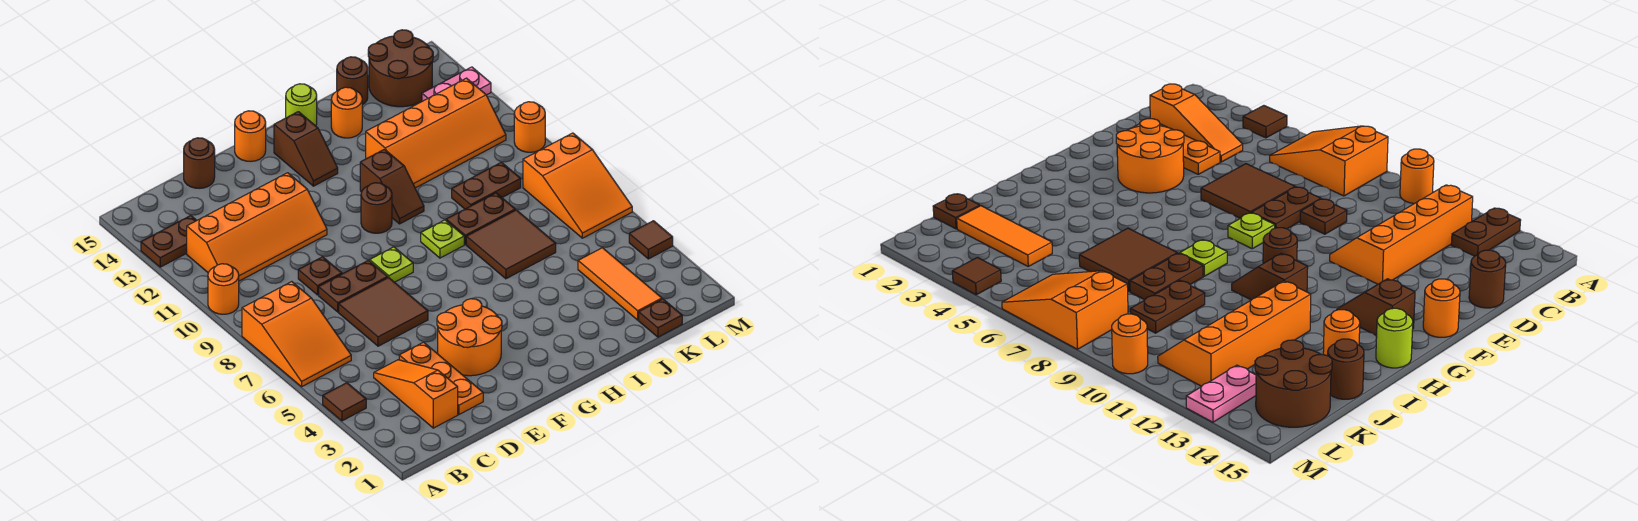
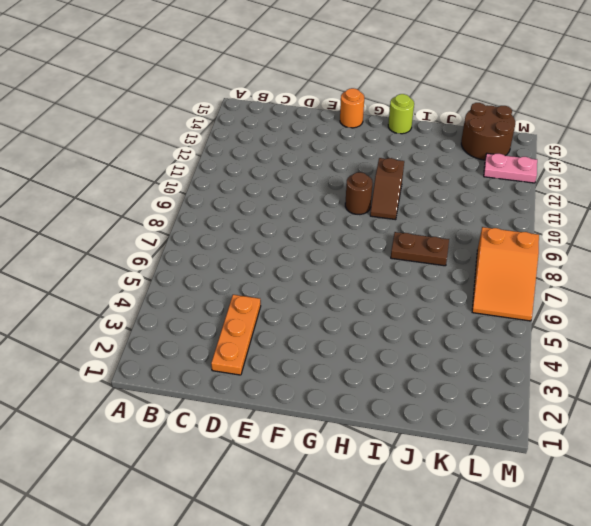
none -> brown 1x1 tile [323,383,366,421]
none -> orange 2x3 slope [242,282,351,387]
none -> orange 1x1 round brick [208,264,239,314]
none -> brown 1x2 plate [141,216,197,267]

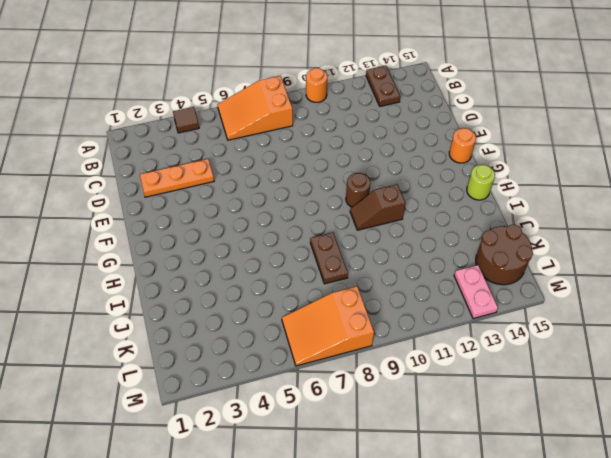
none -> orange 2x4 slope [187,173,327,281]
none -> orange 1x3 slope [374,360,458,428]
none -> brown 2x2 tile [339,278,428,346]
none -> brown 1x2 plate [319,260,388,312]

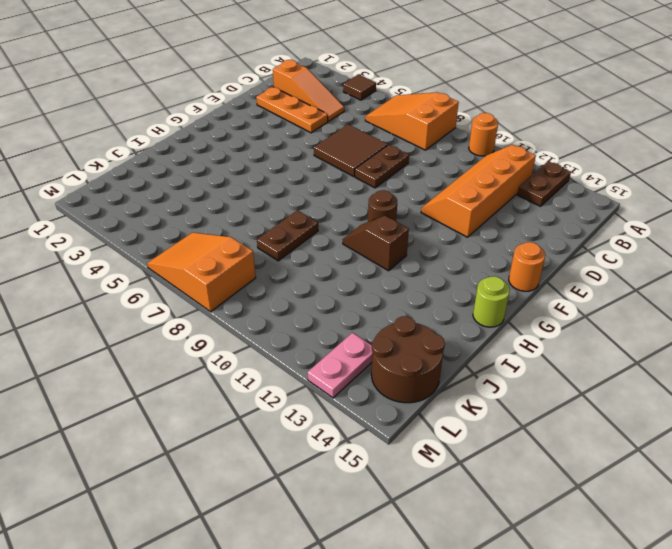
none -> brown 1x1 plate [298,257,342,295]
none -> brown 1x1 round brick [184,138,215,188]
none -> orange 2x2 round brick [437,299,502,376]
none -> lime 1x1 plate [370,247,413,282]

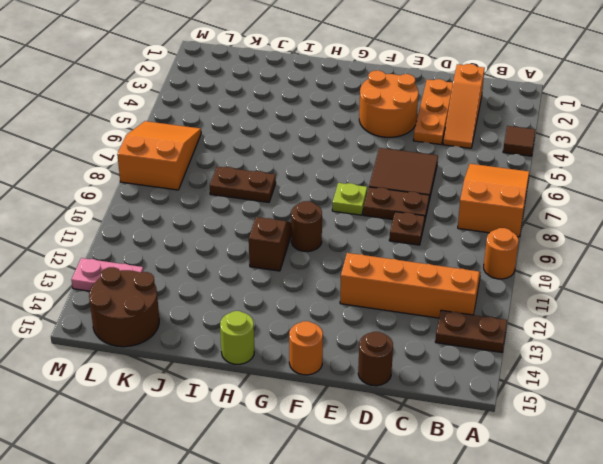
none -> brown 1x2 slope [274,112,338,186]
none -> lime 1x1 plate [421,220,464,258]
none -> brown 2x2 tile [466,210,556,279]
none -> orange 2x4 slope [366,78,506,188]

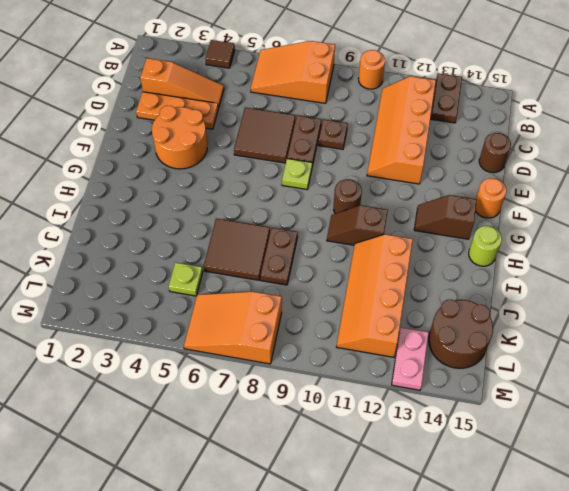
lime 1x1 plate [169,262,203,296] -> lime 1x1 plate moved to [421,220,464,258]
none -> orange 1x1 round brick [331,87,362,138]
none -> brown 1x2 plate [452,162,521,209]
none -> brown 1x1 round brick [337,57,368,105]
none -> brown 1x1 plate [639,299,682,337]

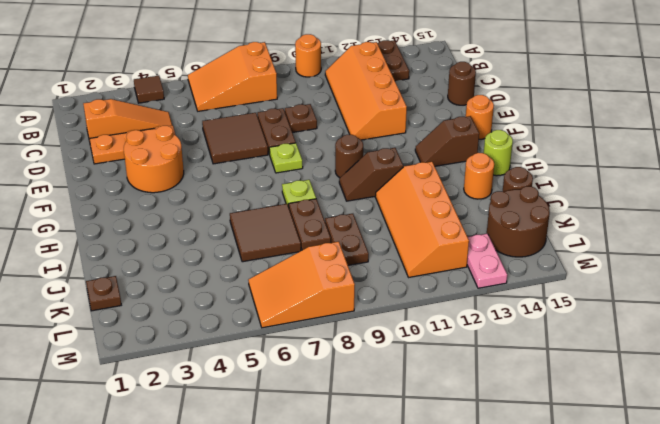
none -> orange 1x3 tile [578,248,662,320]
none -> brown 1x1 tile [629,221,673,259]
none -> orange 1x1 round brick [514,102,545,152]

